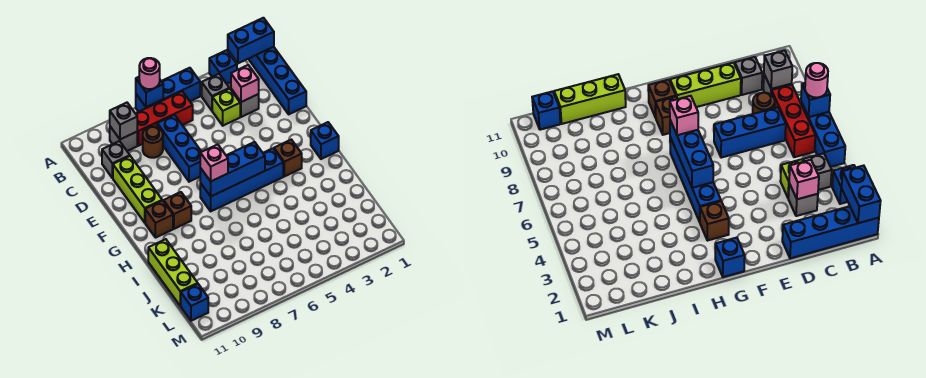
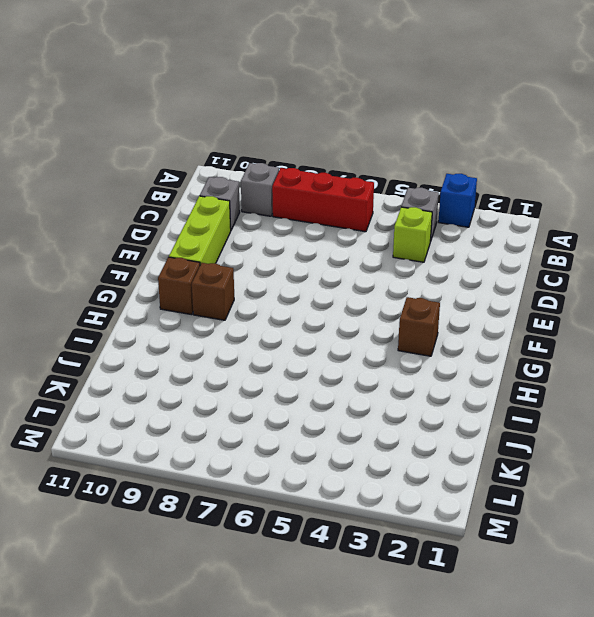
none -> blue 1x4 brick [249,47,306,114]
none -> blue 1x3 brick [136,68,200,112]
none -> grey 1x1 brick [231,89,259,117]

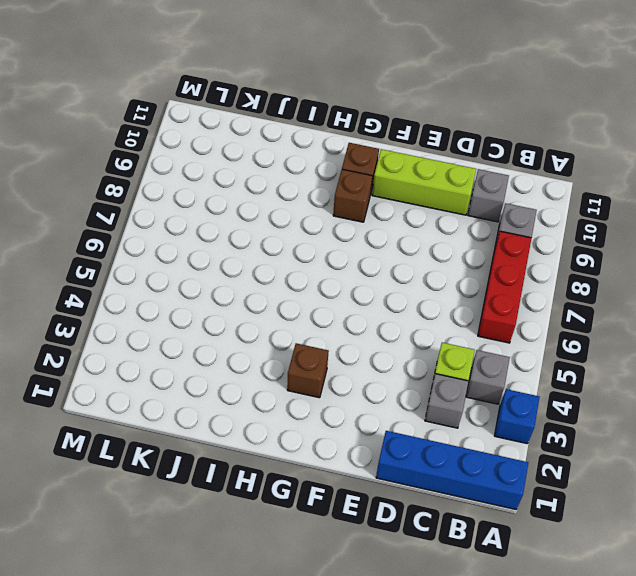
none -> blue 1x3 brick [136,68,200,112]
none -> blue 1x3 brick [157,115,201,182]
none -> brown 1x1 round brick [143,127,163,158]

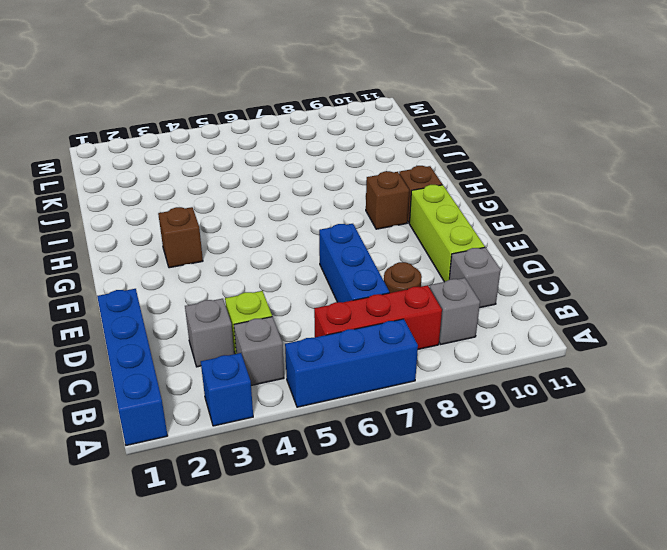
none -> blue 1x1 brick [311,122,339,159]
none -> blue 1x4 brick [200,148,283,211]
none -> lime 1x3 brick [148,239,198,306]

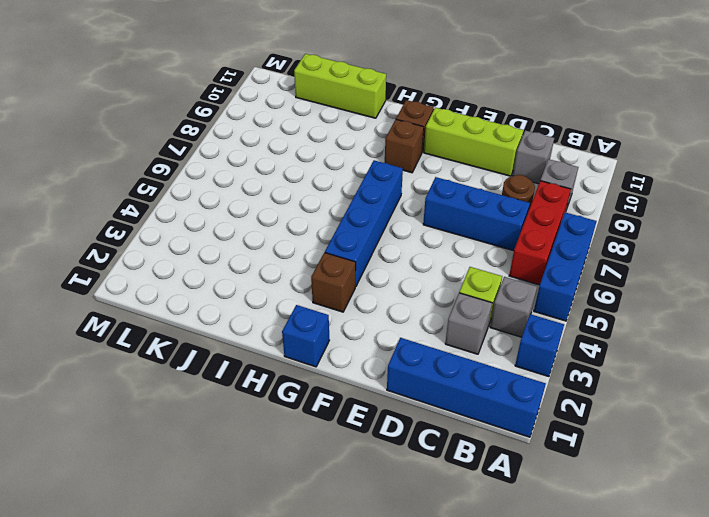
none -> blue 1x1 brick [181,284,208,321]
none -> blue 1x2 brick [228,18,274,63]
none -> blue 1x1 brick [136,77,163,107]

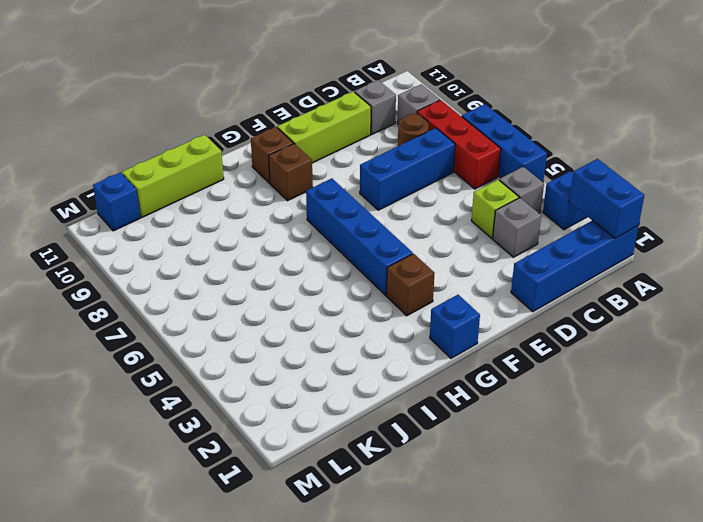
none -> blue 1x1 brick [136,77,163,107]
none -> grey 1x1 brick [110,103,137,139]
none -> pink 1x1 brick [231,65,259,102]

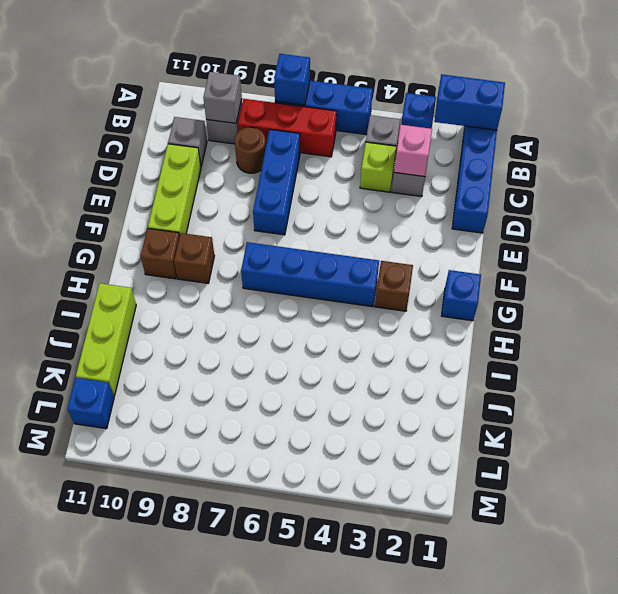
none -> blue 1x3 brick [200,142,265,196]
none -> pink 1x1 round brick [139,58,160,89]
none -> pink 1x1 brick [200,144,228,181]

